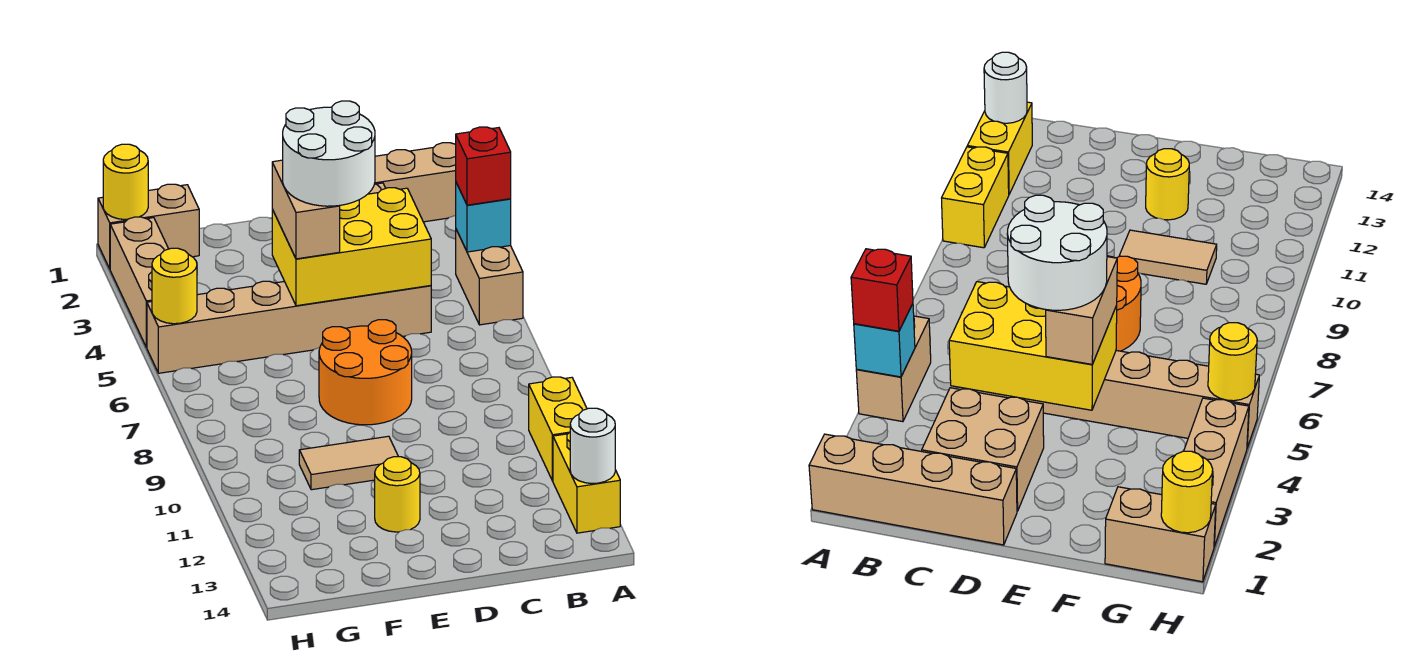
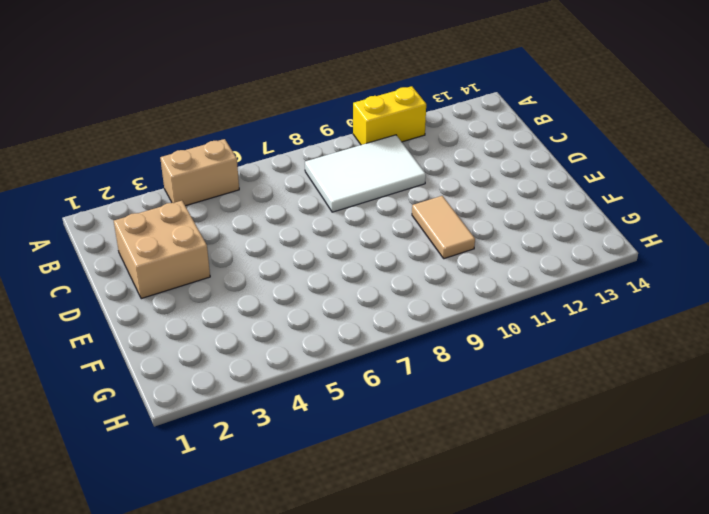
white 2x3 tile [305,135,426,212] -> none
none -> tan 1x4 brick [375,143,456,222]
none -> yellow 1x2 brick [553,432,620,533]
none -> tan 1x6 brick [147,281,431,373]

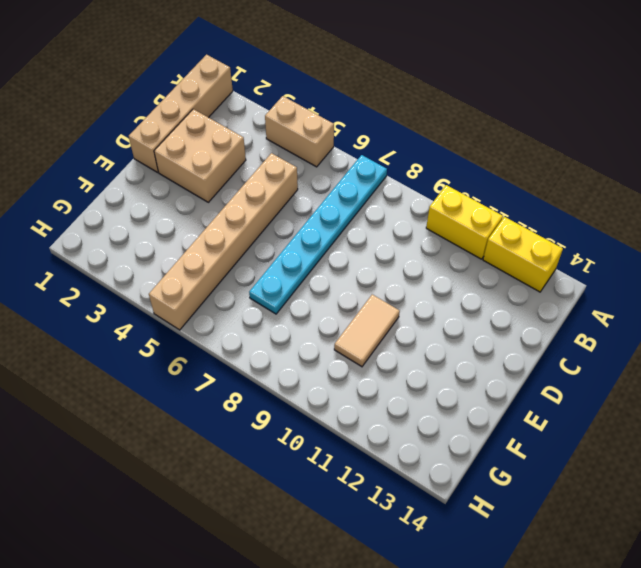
cyan 1x6 plate [249,155,387,314] -> orange 2x2 round brick [319,320,412,425]
none -> yellow 1x1 round brick [375,457,420,532]
none -> tan 1x2 brick [98,184,199,269]
none -> tan 1x3 brick [110,217,168,347]

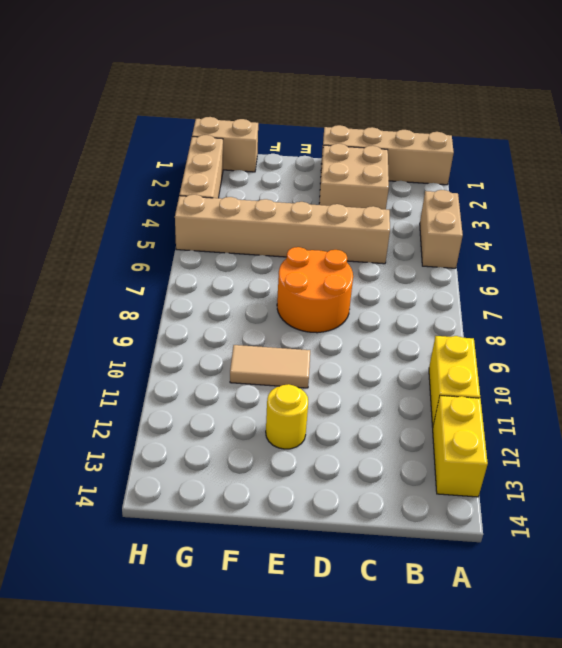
none -> cyan 1x1 brick [456,183,511,252]
none -> white 1x1 round brick [570,408,615,484]
none -> yellow 2x3 brick [272,188,431,306]

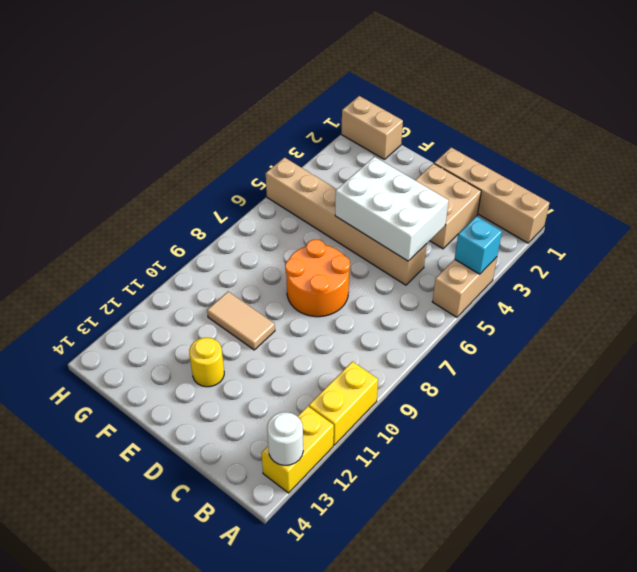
white 2x3 brick [335,157,449,261] -> yellow 2x3 brick [272,188,431,306]
none -> tan 1x3 brick [110,217,168,347]
none -> yellow 1x1 round brick [103,144,148,220]
none -> yellow 1x1 round brick [152,248,197,324]

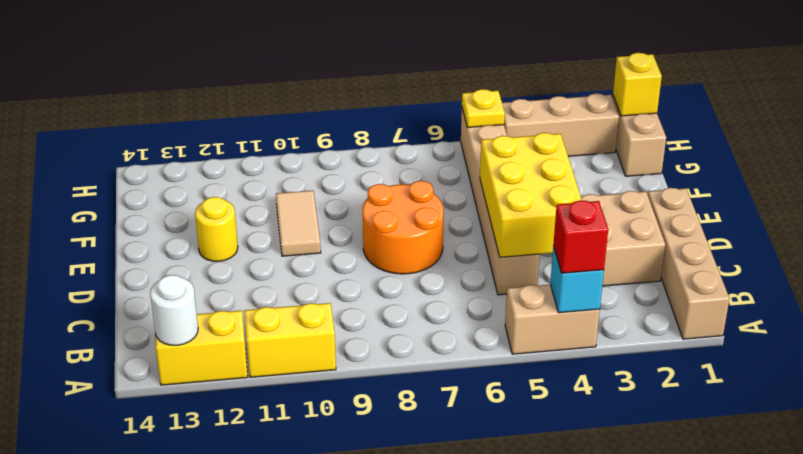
yellow 1x1 brick [613,53,662,116] -> yellow 1x1 round brick [103,144,148,220]
yellow 1x1 plate [462,89,505,127] -> yellow 1x1 round brick [152,248,197,324]
none -> tan 1x2 brick [272,160,340,259]
none -> white 2x2 round brick [283,101,375,206]

